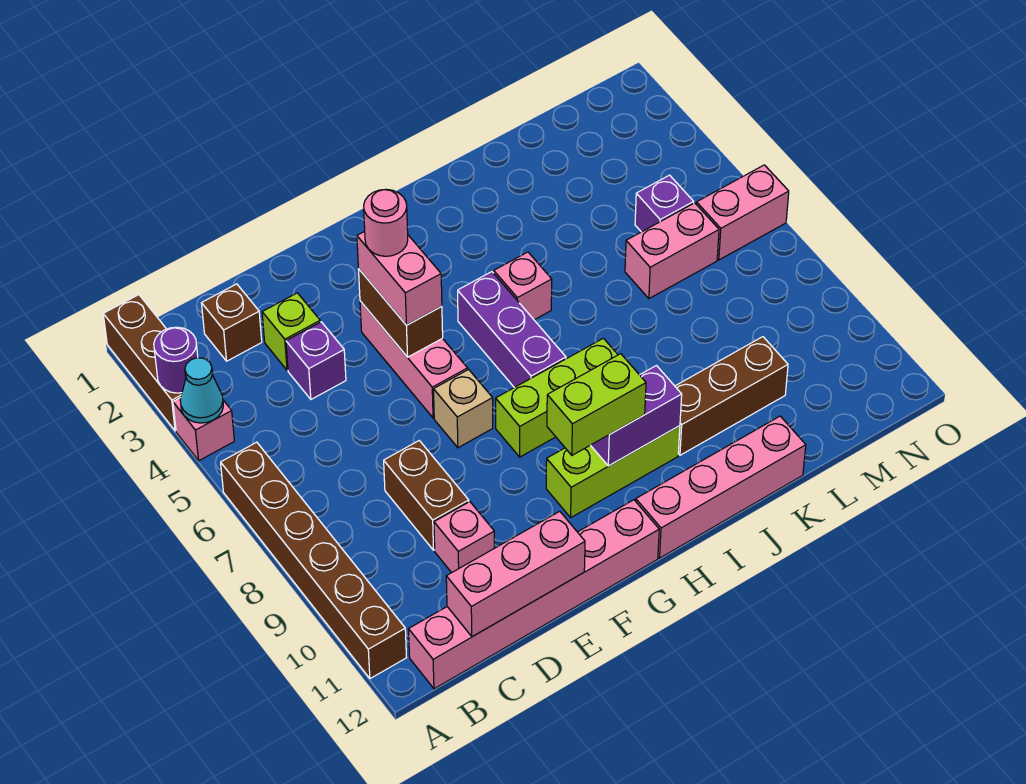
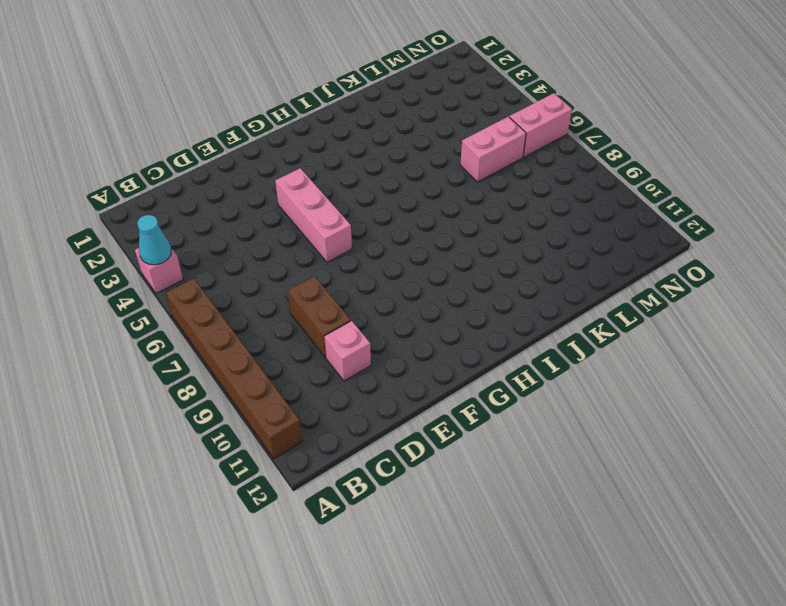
none -> brown 1x3 brick [103,295,182,431]
none -> pink 1x6 brick [409,500,659,689]
none -> brown 1x1 brick [201,284,262,361]

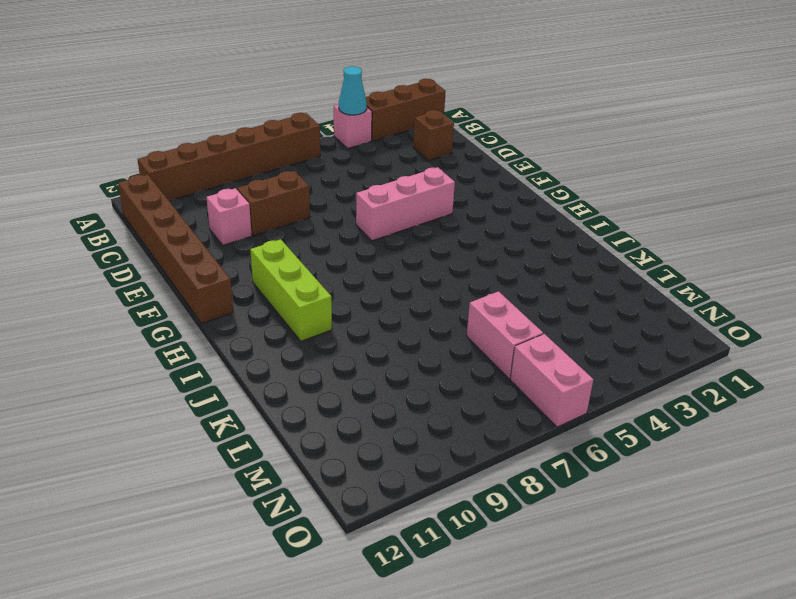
brown 1x6 brick [118,174,233,323] -> pink 1x6 brick [409,500,659,689]
none -> lime 1x1 brick [262,293,320,370]
none -> purple 1x1 brick [286,322,346,399]
none -> tan 1x1 brick [434,369,493,448]

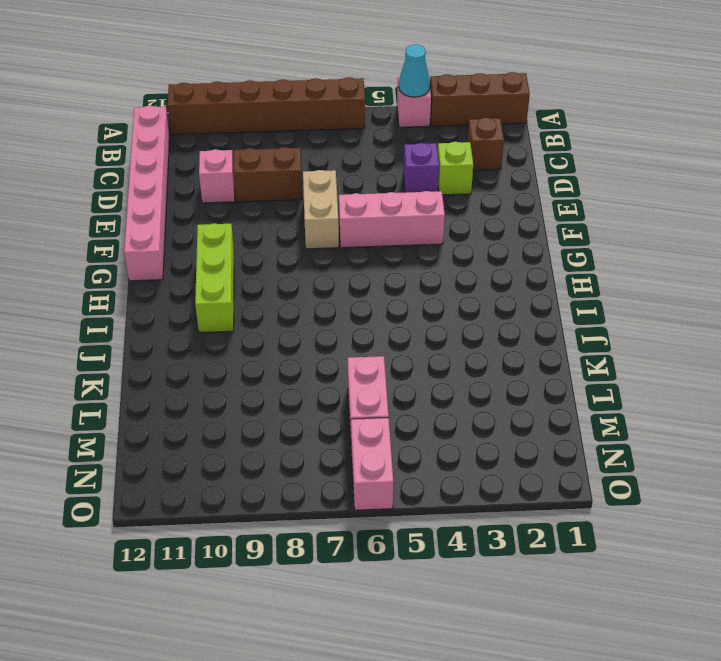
tan 1x2 brick [303,170,339,249] -> tan 1x1 brick [434,369,493,448]
none -> lime 1x3 brick [496,338,618,457]
none -> purple 1x3 brick [458,272,566,388]
none -> pink 1x4 brick [636,416,806,558]

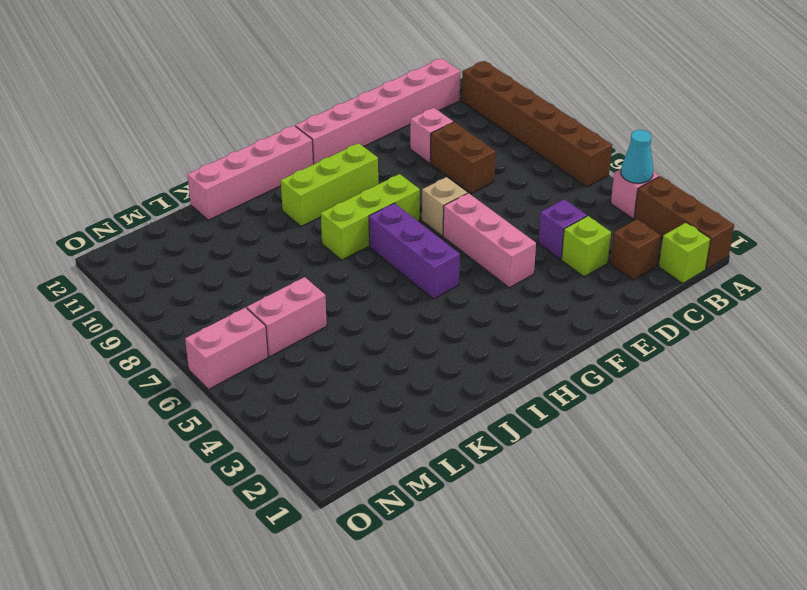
lime 1x1 brick [659,222,711,283] -> none
none -> pink 1x1 brick [494,252,552,320]
none -> brown 1x3 brick [675,337,788,455]
none -> purple 1x1 brick [635,175,694,232]

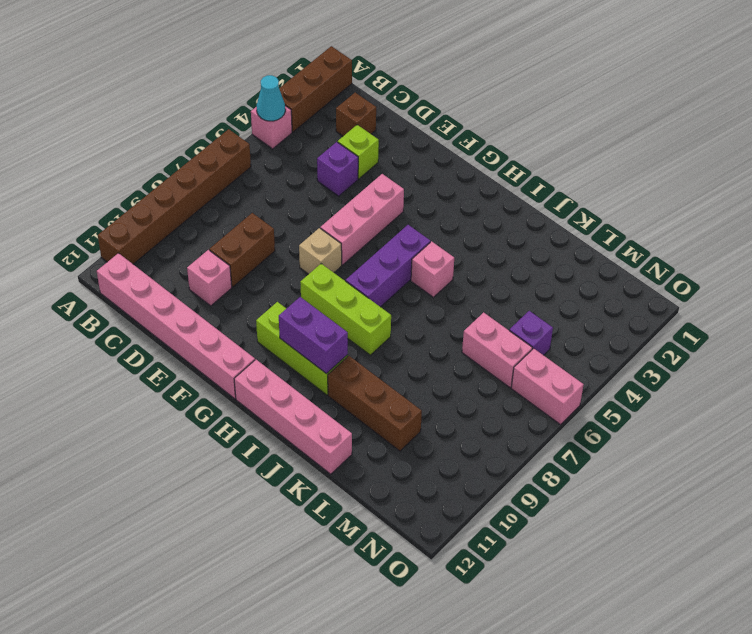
none -> purple 1x1 round brick [154,327,198,393]
none -> pink 1x3 brick [446,511,585,637]
none -> brown 1x2 brick [359,270,443,357]

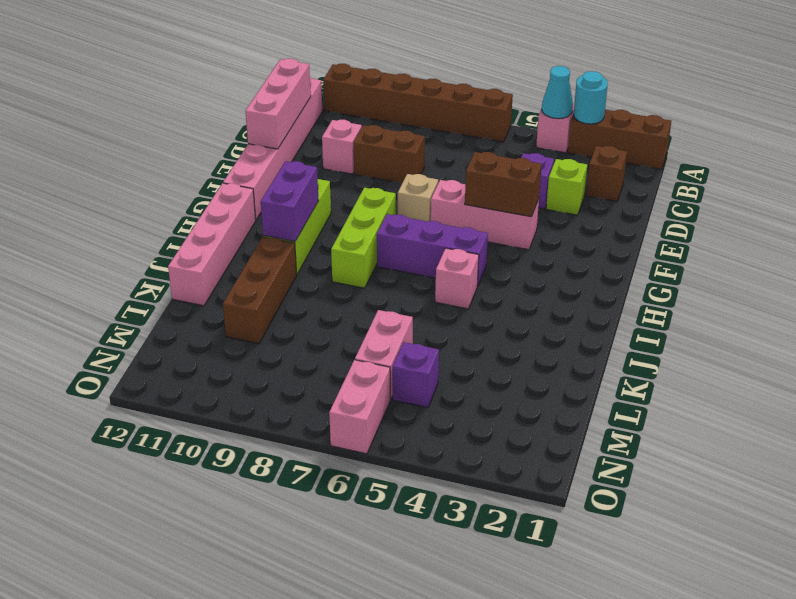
cyan 1x1 round brick [574,71,608,124] -> purple 1x1 round brick [154,327,198,393]
none -> pink 1x2 brick [357,231,442,325]
none -> lime 1x2 brick [547,354,646,455]
none -> pink 1x1 round brick [364,189,408,256]

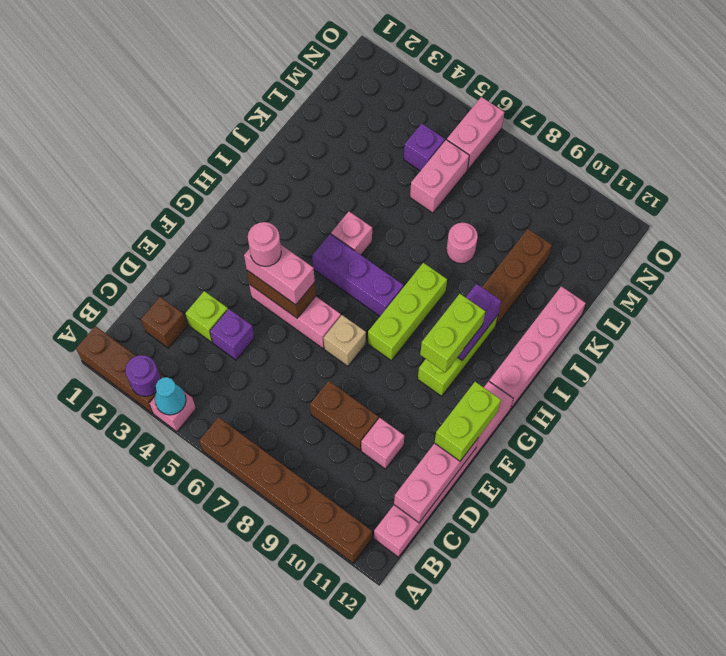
lime 1x2 brick [435,382,501,461] -> none
pink 1x1 round brick [447,223,478,264] -> none

